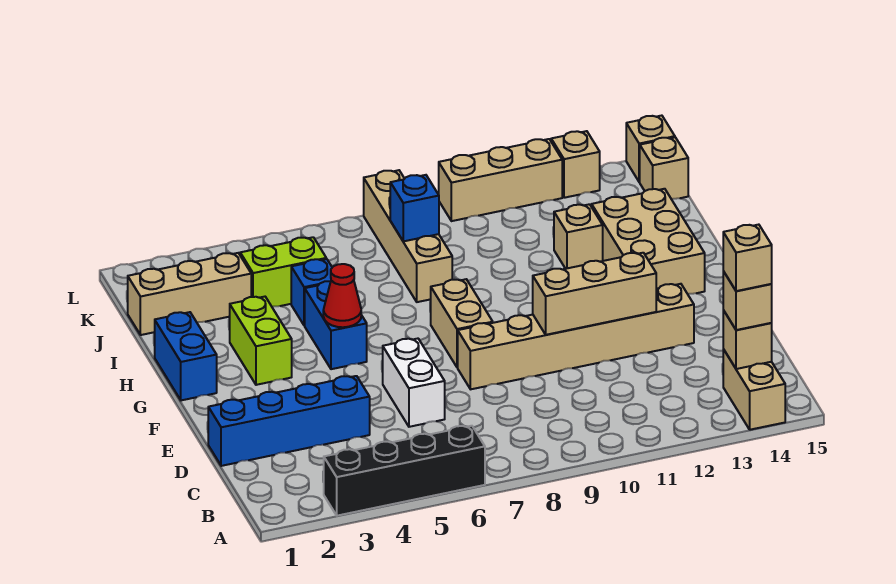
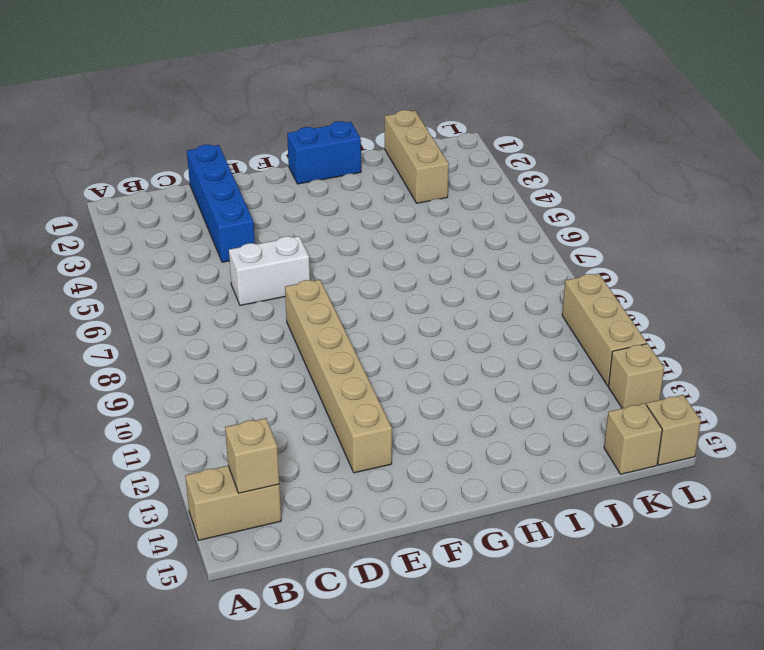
none -> black 1x4 brick [324,426,485,516]
none -> tan 1x2 brick [431,279,493,368]
none -> lime 1x2 brick [230,297,292,385]

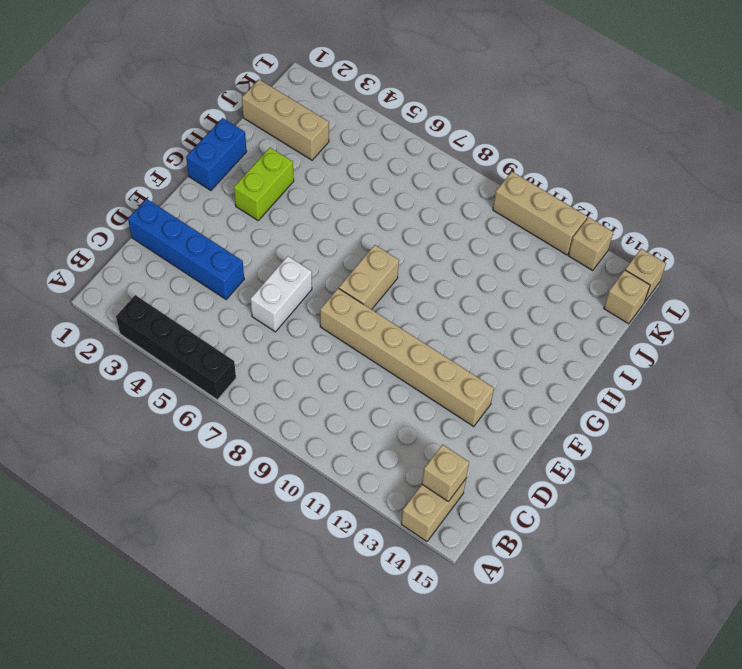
none -> blue 1x2 brick [305,281,367,369]
none -> tan 2x3 brick [592,189,705,294]
none -> blue 1x1 brick [291,259,332,326]

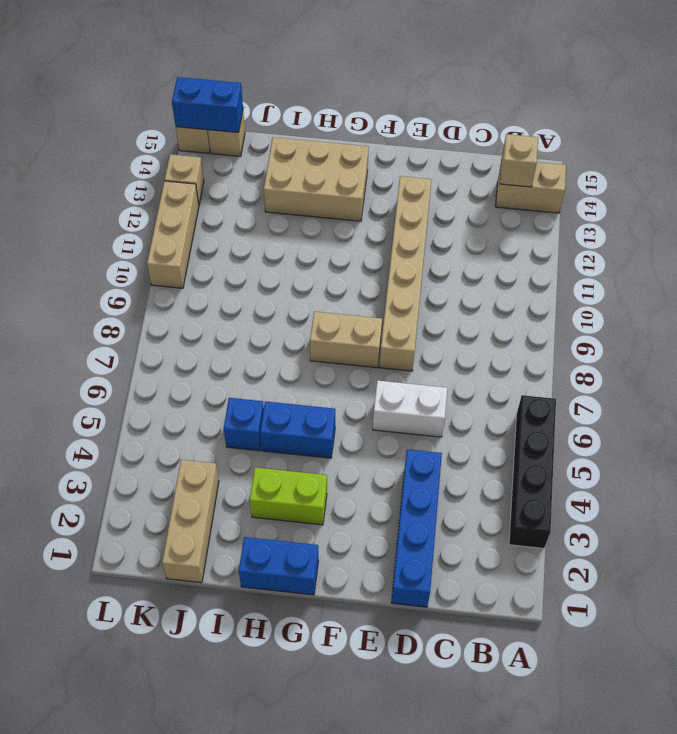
blue 1x2 brick [172,77,243,133] -> none
none -> tan 1x4 brick [364,170,452,302]
none -> tan 1x1 brick [554,204,603,269]
none -> lime 1x2 brick [240,237,326,307]

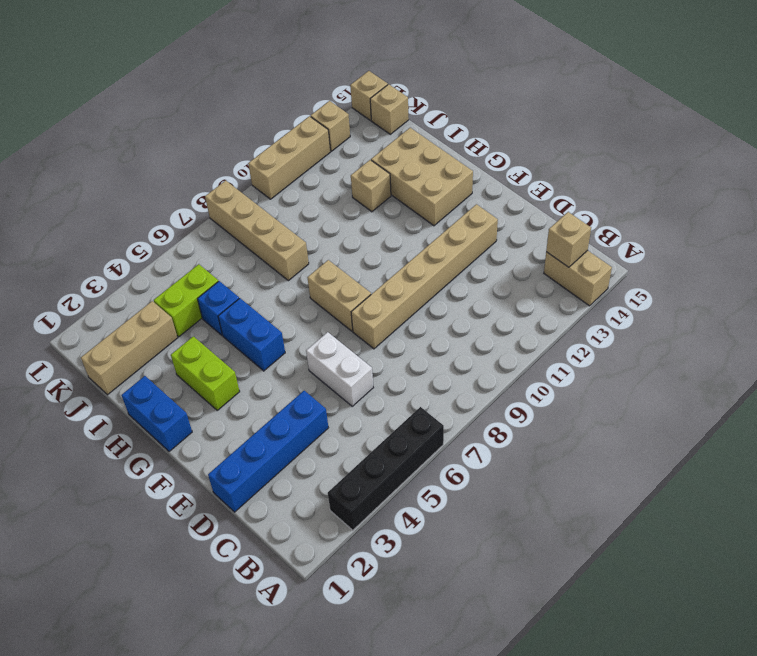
none -> tan 1x3 brick [533,253,656,335]
none -> red 1x1 cone [323,264,361,327]
none -> blue 1x1 brick [390,175,439,241]

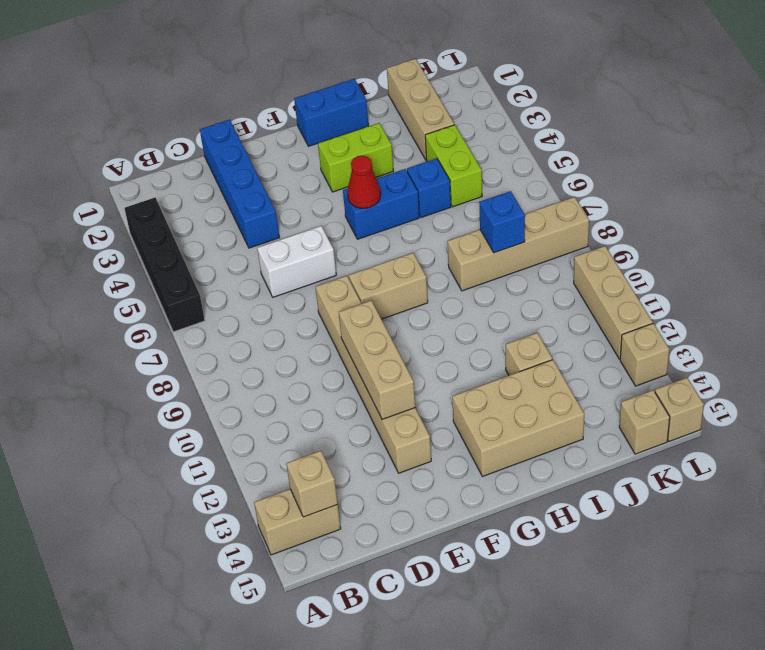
none -> tan 1x1 brick [723,271,772,330]
none -> tan 1x1 brick [723,225,772,291]

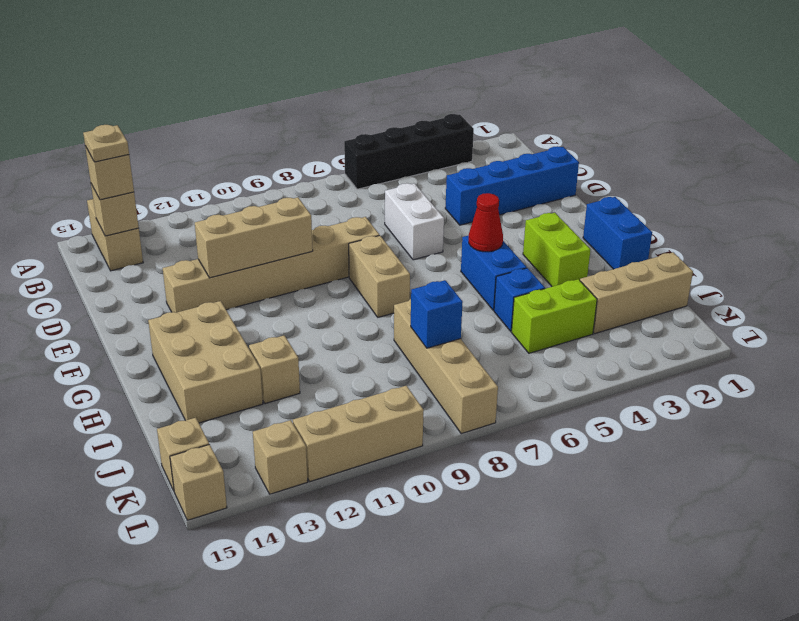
tan 1x1 plate [83,125,129,162] -> tan 1x1 brick [723,225,772,291]

